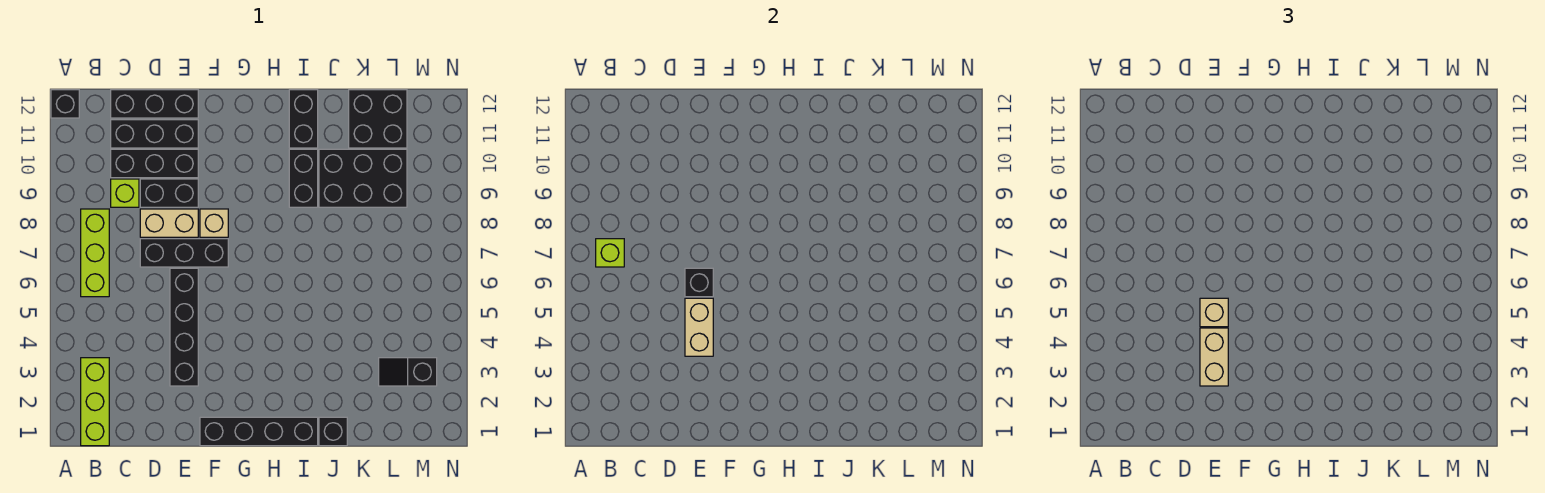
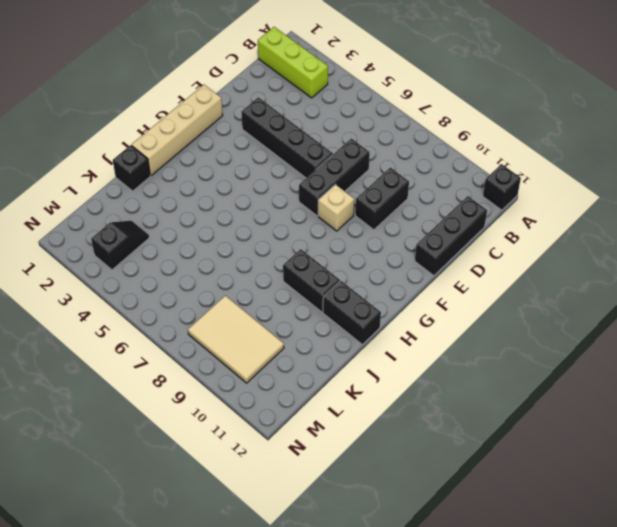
tan 1x4 brick [132,85,223,175] -> black 1x4 brick [200,417,318,446]
tan 2x3 tile [188,296,284,383] -> black 2x3 brick [319,149,407,207]
none -> lime 1x3 brick [81,209,109,297]
none -> lime 1x1 brick [111,179,139,207]
none -> black 1x3 brick [111,149,198,178]

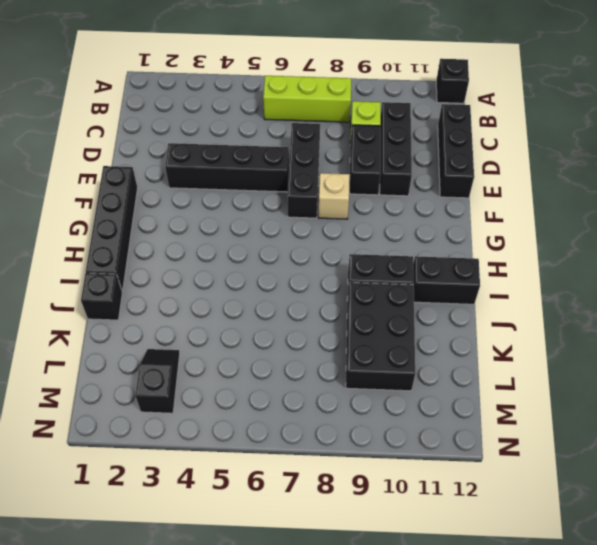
none -> lime 1x3 brick [81,358,109,446]
none -> black 1x3 brick [111,120,198,148]
none -> tan 1x2 brick [140,209,198,237]

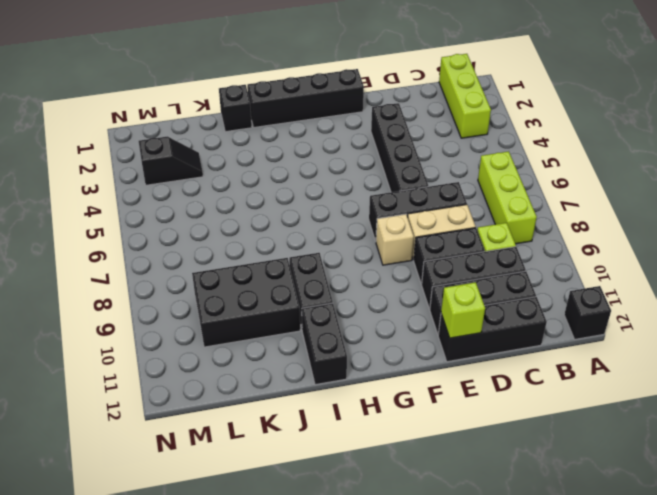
lime 1x1 brick [441,282,485,338] -> lime 1x1 brick moved to [596,239,624,267]
none -> black 2x2 brick [349,90,407,148]
none -> tan 1x2 brick [685,298,713,356]
none -> black 1x1 brick [685,268,713,297]

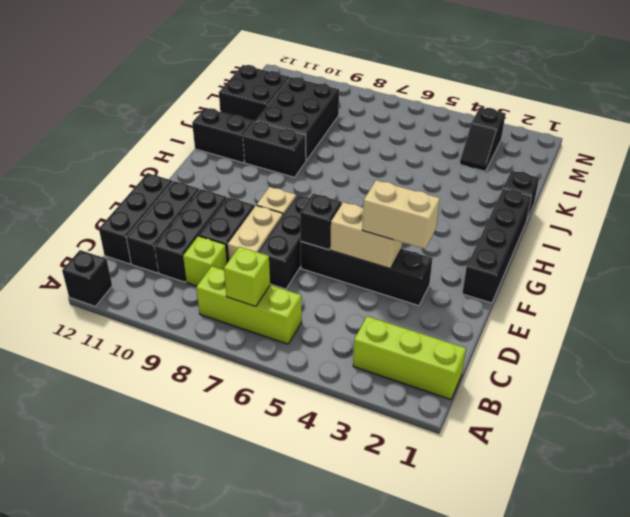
none -> tan 1x1 brick [1200,298,1228,327]

